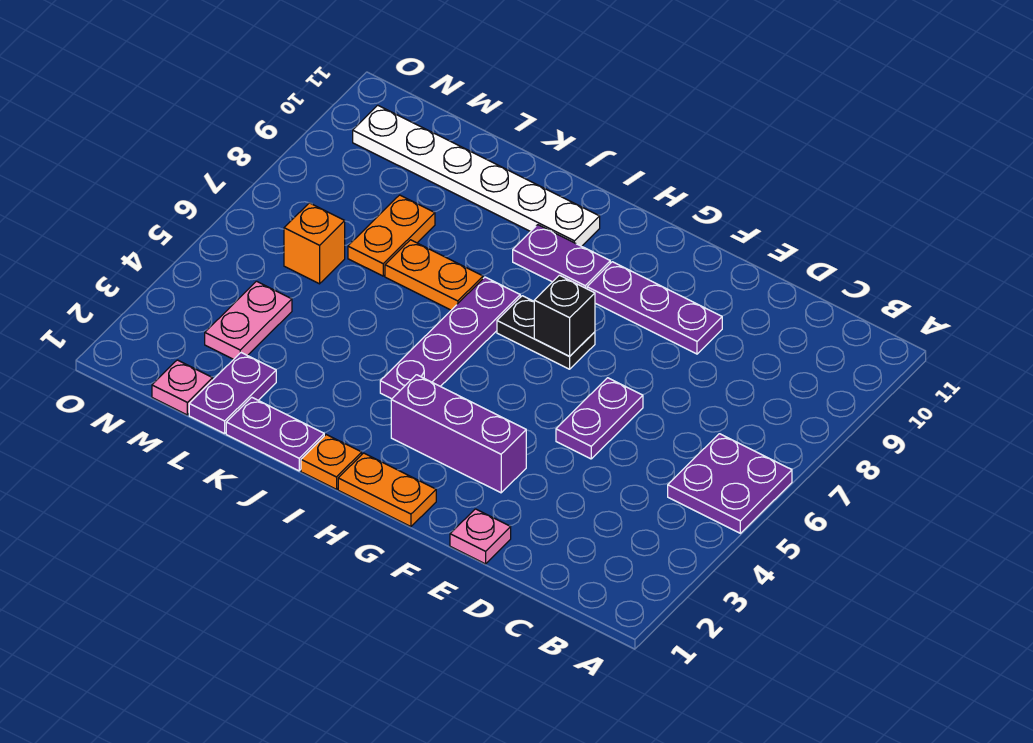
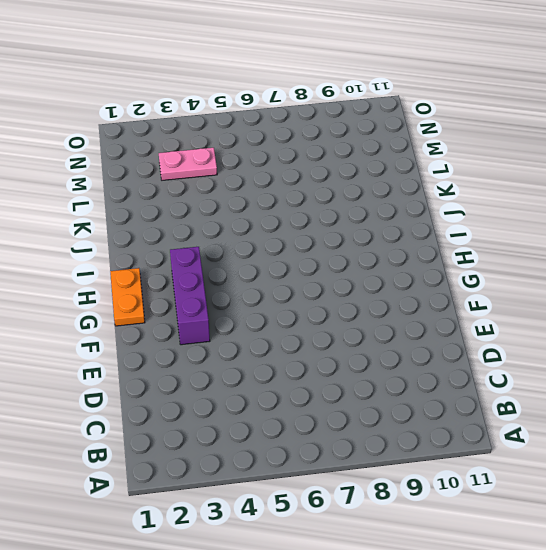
none -> purple 2x2 plate [668,434,792,533]
none -> pink 1x1 plate [450,509,511,564]
none -> purple 1x2 plate [556,378,643,459]

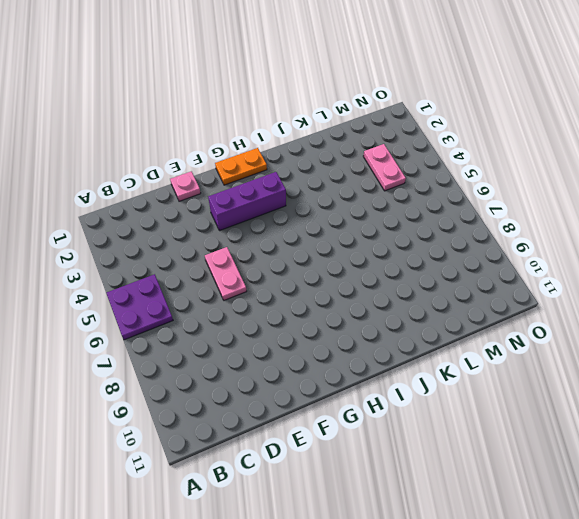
pink 1x2 plate [205,247,247,300] -> purple 1x2 plate [556,378,643,459]
none -> purple 1x3 plate [587,262,722,354]
none -> black 1x2 plate [497,296,595,369]
none -> purple 1x2 plate [513,225,610,289]

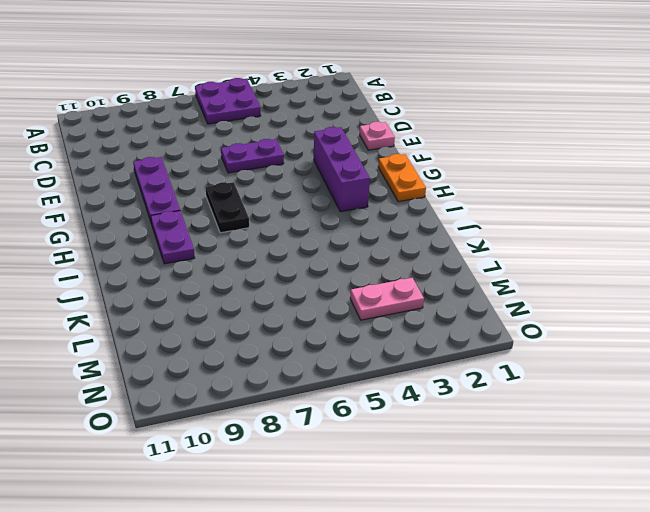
none -> orange 1x1 plate [301,435,362,489]
none -> purple 1x4 plate [380,277,520,399]
none -> white 1x6 plate [353,105,600,246]

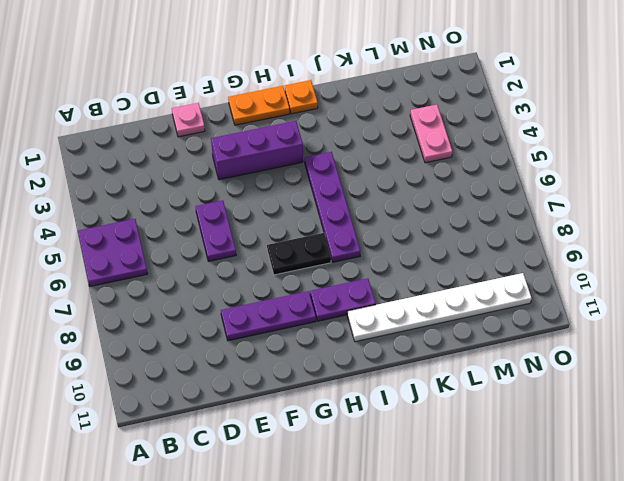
none -> purple 1x2 plate [226,397,324,471]
none -> orange 1x2 plate [385,240,483,310]
none -> purple 1x2 plate [189,353,276,434]

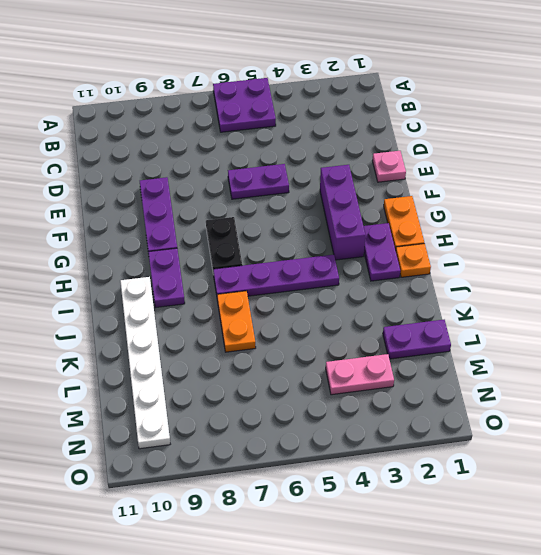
purple 1x2 plate [364,223,400,281] -> purple 1x2 plate moved to [226,397,324,471]
none -> orange 1x2 plate [348,195,435,276]
none -> pink 1x1 plate [152,360,213,415]
none -> orange 1x1 brick [284,203,345,284]

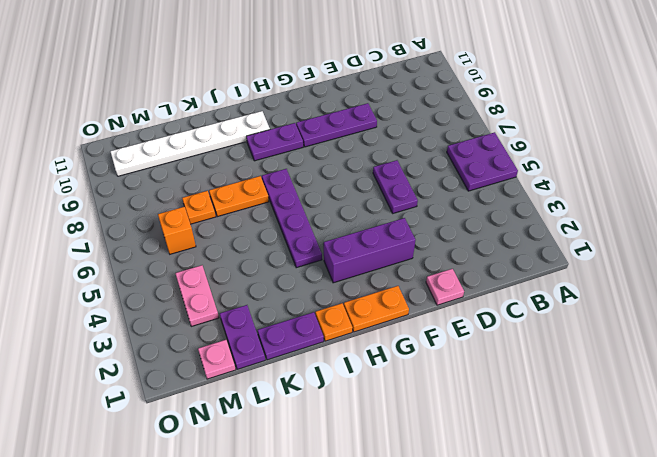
orange 1x1 plate [182,191,216,224] -> orange 1x2 plate [348,195,435,276]
none -> black 1x2 plate [497,296,595,369]
none -> black 1x1 brick [534,275,595,356]

